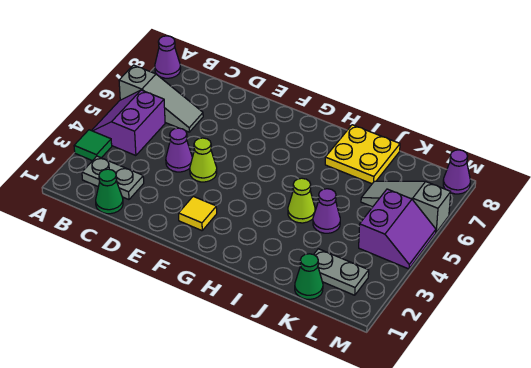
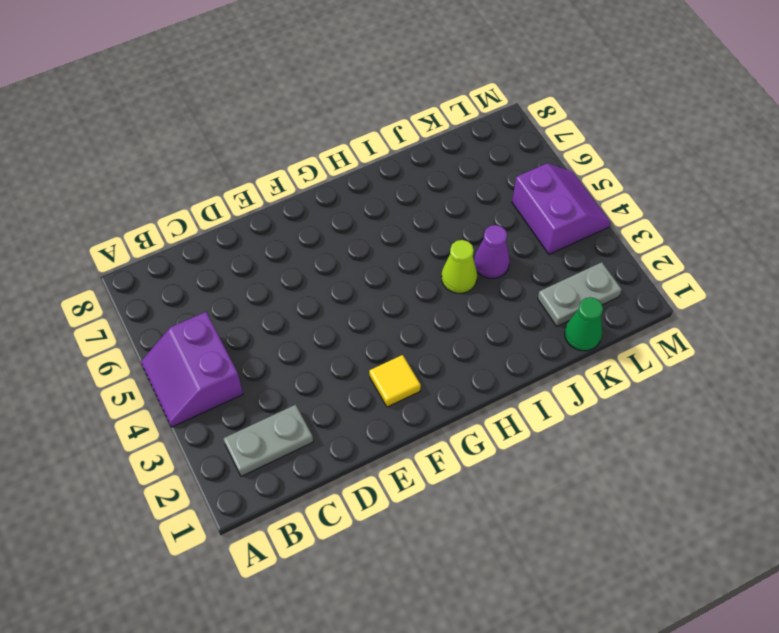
none -> green 1x1 tile [74,130,112,161]
none -> grey 1x3 slope [119,65,203,132]
none -> purple 1x1 cone [155,36,181,78]

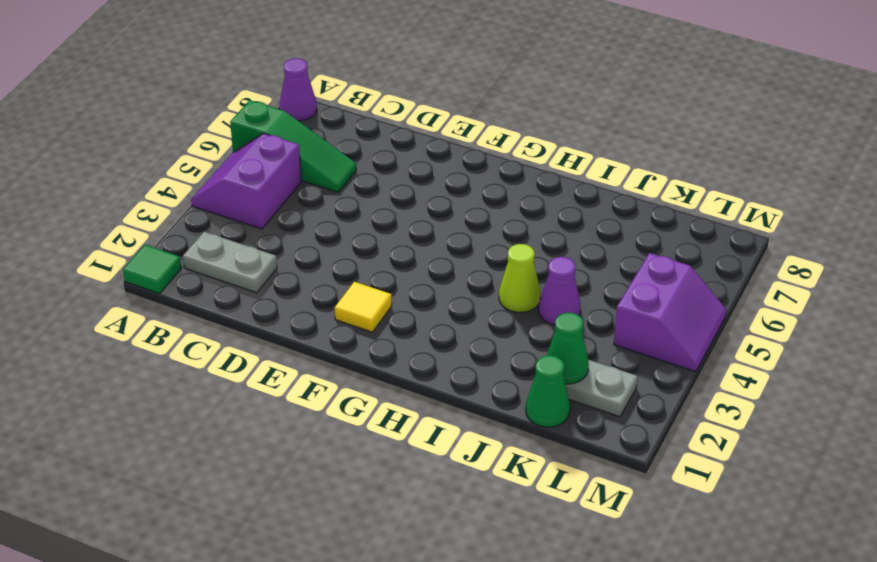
green 1x1 tile [123,245,181,294] -> green 1x1 tile moved to [74,130,112,161]
green 1x3 slope [230,100,356,192] -> grey 1x3 slope [119,65,203,132]
green 1x1 cone [547,313,589,384] -> green 1x1 cone moved to [96,169,123,214]
none -> purple 1x1 cone [166,128,192,172]
none -> lime 1x1 cone [190,138,217,182]
none -> yellow 2x2 plate [325,125,400,184]

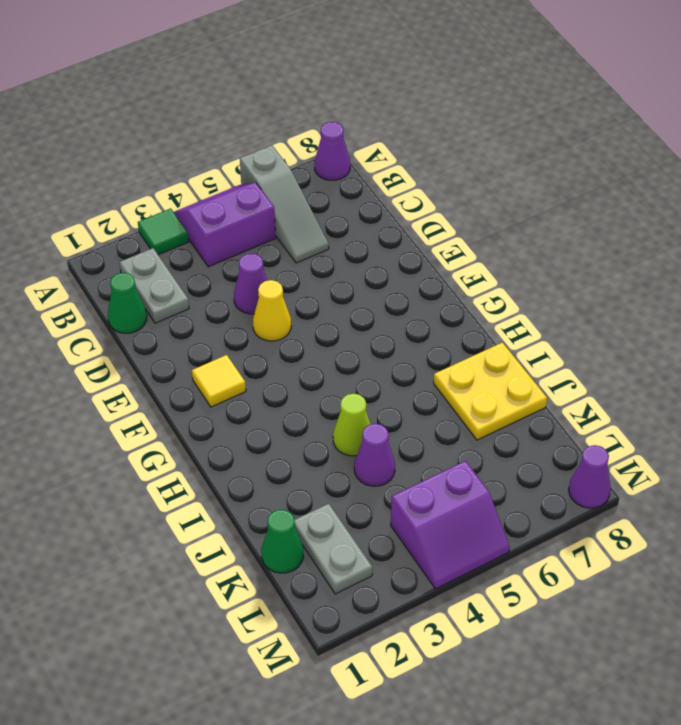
yellow 1x1 cone [253,280,291,341] -> lime 1x1 cone [190,138,217,182]
none -> grey 1x3 slope [361,181,451,232]

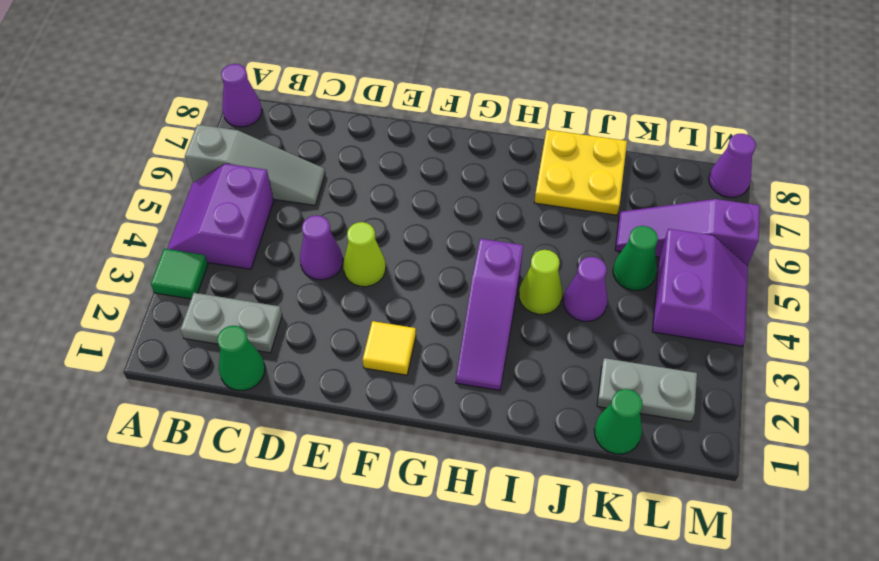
purple 1x3 slope [456,239,523,390] -> none
green 1x1 cone [613,226,658,290] -> none
purple 1x3 slope [615,199,760,266] -> grey 1x3 slope [361,181,451,232]

